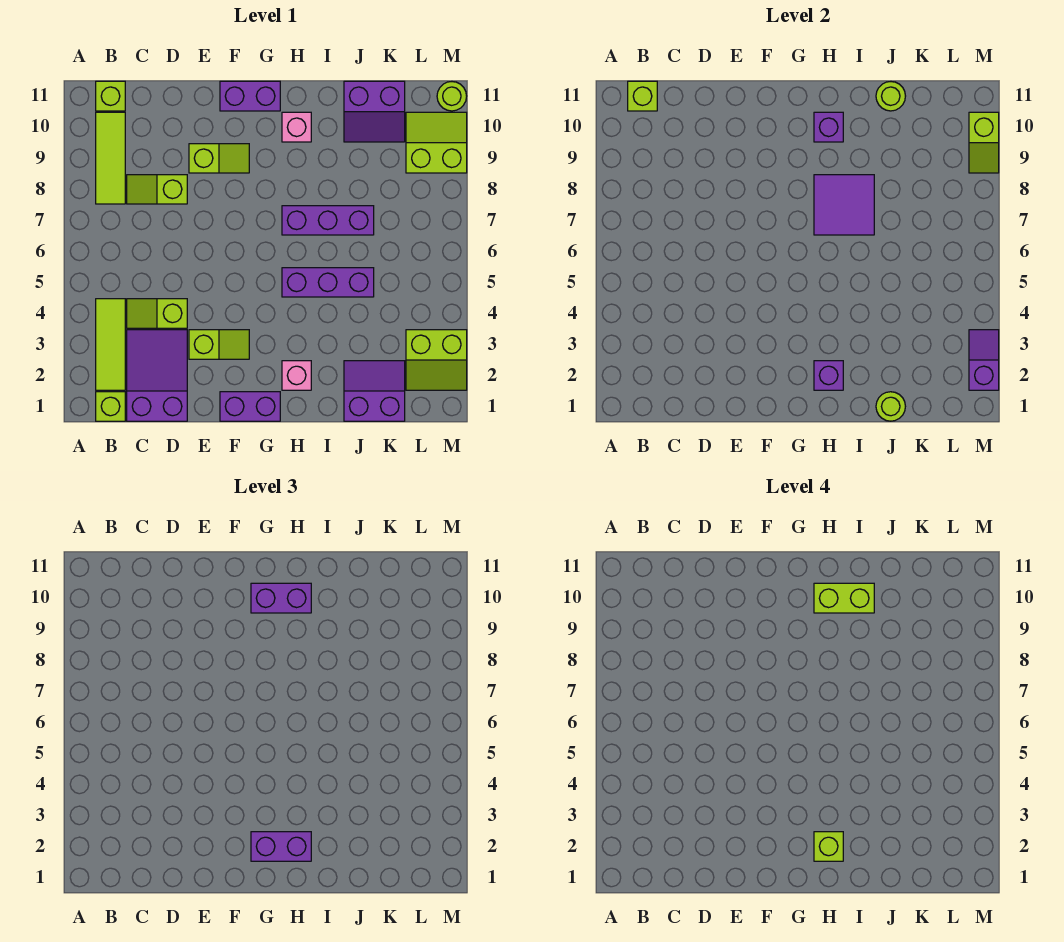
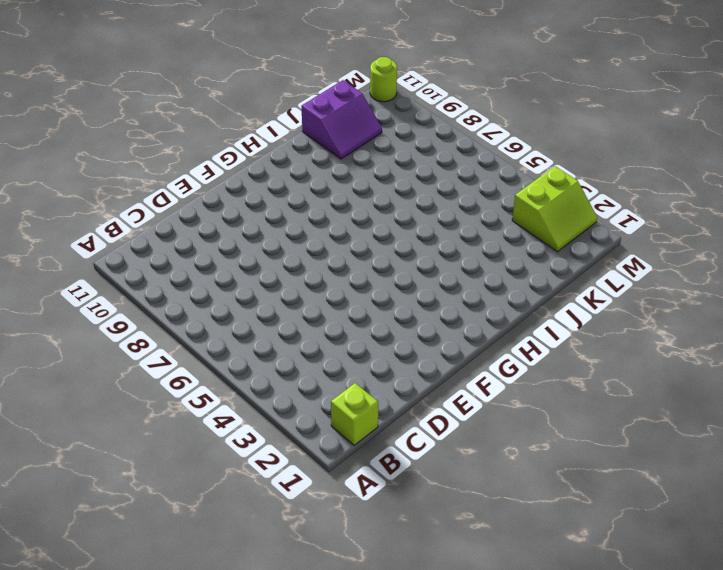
none -> lime 1x3 tile [96,299,125,390]
none -> lime 1x3 tile [96,112,125,204]
none -> lime 1x1 brick [96,81,125,111]
none -> purple 2x3 slope [127,330,187,421]

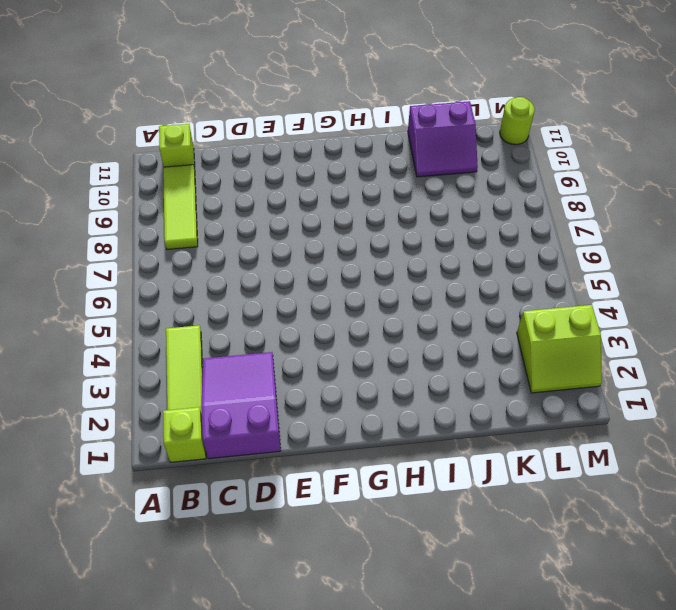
none -> lime 1x2 slope [127,299,187,328]
none -> lime 1x2 slope [127,175,187,204]
none -> lime 1x2 slope [189,330,249,359]
none -> lime 1x2 slope [189,144,249,173]

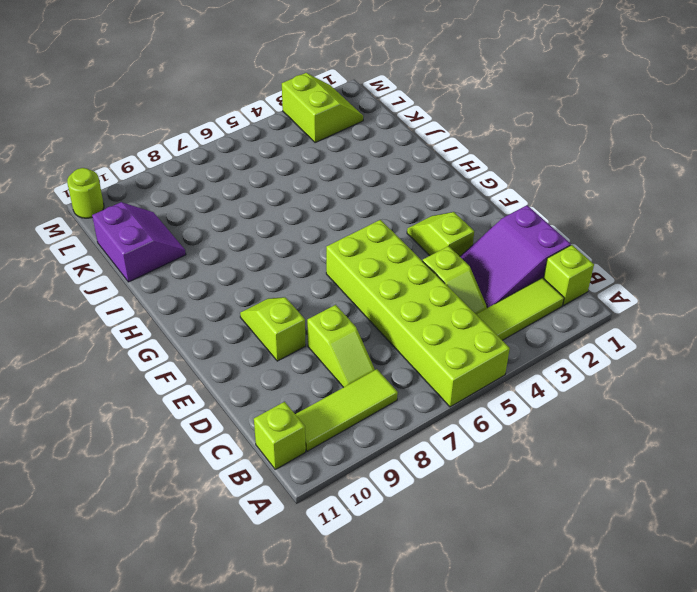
lime 2x6 brick [326,220,510,407] -> none
none -> purple 1x2 brick [220,392,280,421]
none -> purple 1x2 brick [220,81,280,111]
none -> pink 1x1 brick [282,361,311,390]
none -> purple 1x3 brick [282,268,374,297]

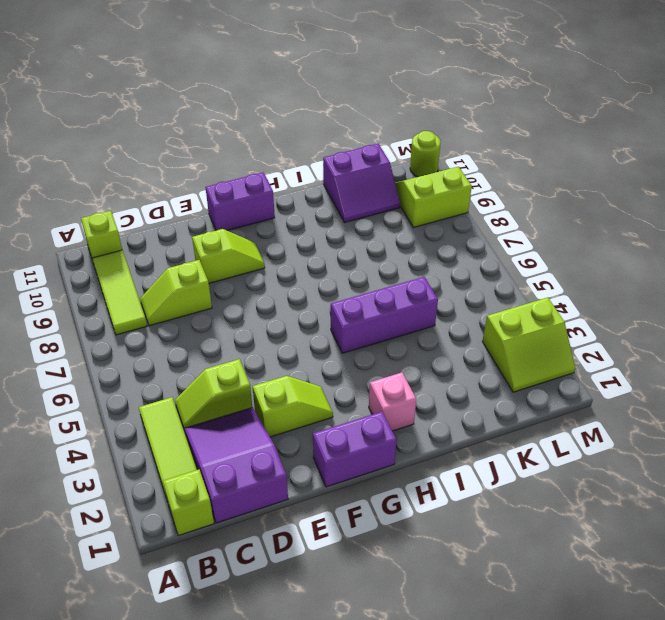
none -> purple 1x3 brick [282,206,374,235]
none -> pink 1x1 brick [282,112,311,142]
none -> purple 2x2 slope [344,361,405,421]
none -> lime 1x1 brick [628,81,657,111]

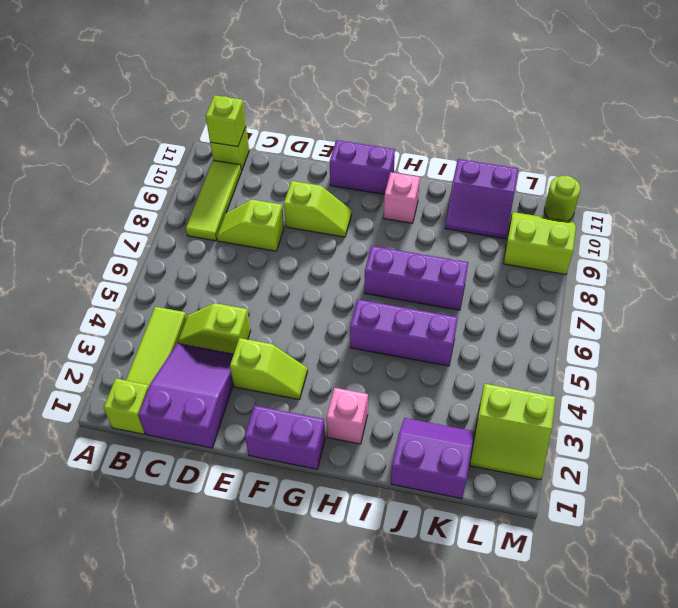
none -> purple 1x1 brick [814,361,843,390]
none -> purple 2x2 tile [814,175,874,235]
none -> purple 1x1 brick [814,112,843,142]
none -> lime 1x1 round brick [876,392,905,421]

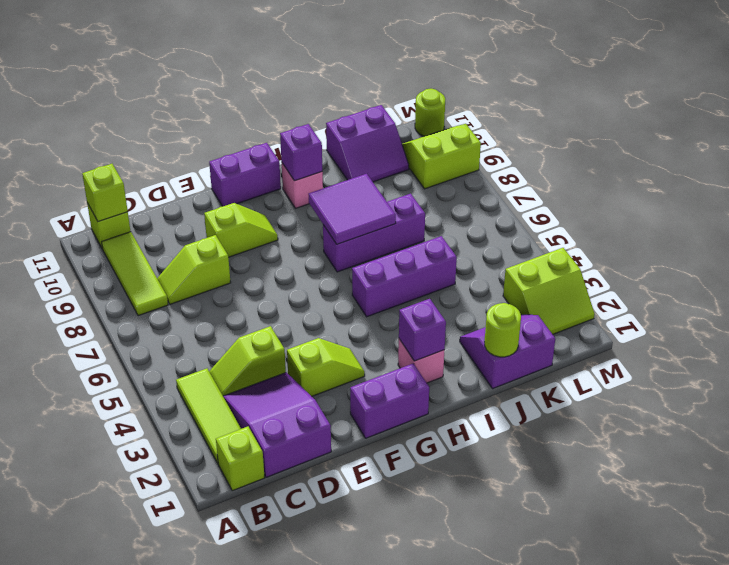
none -> lime 1x1 round brick [876,82,905,111]
none -> purple 1x2 slope [969,330,999,390]
none -> lime 1x2 slope [969,112,999,173]
none -> purple 1x2 brick [251,832,311,861]

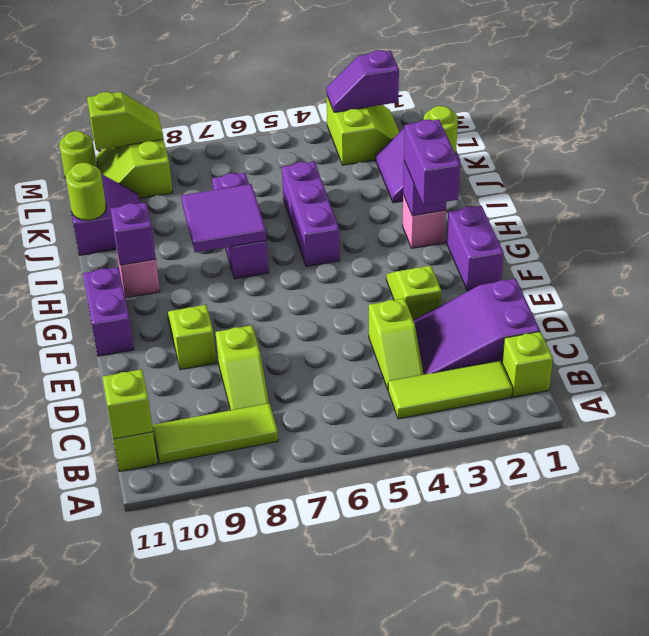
none -> purple 1x2 brick [251,583,311,613]
none -> lime 1x1 brick [814,832,843,861]
none -> lime 1x2 brick [814,583,874,613]

